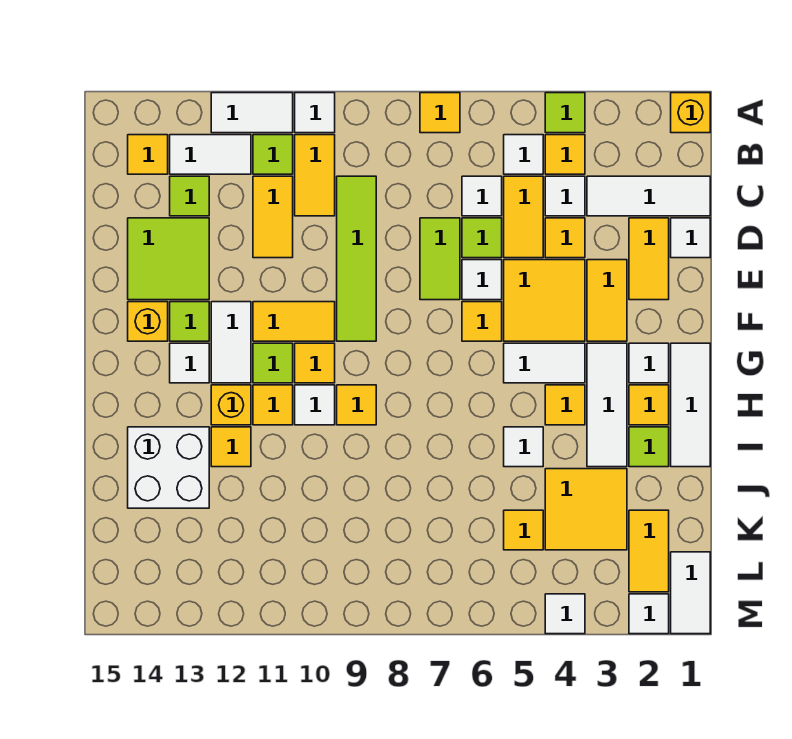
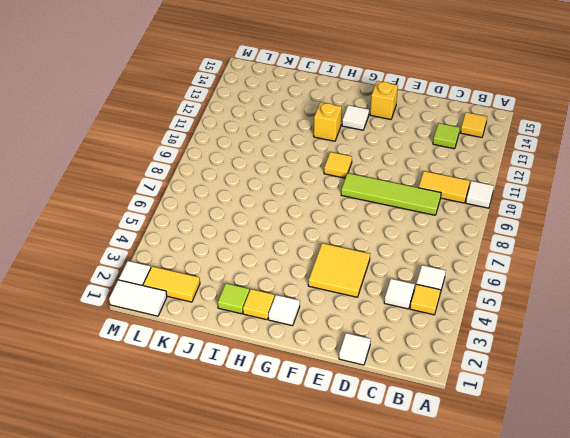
none -> yellow 1x1 brick [671,93,710,133]
none -> lime 1x1 tile [545,93,585,133]
none -> yellow 1x1 tile [420,93,460,133]
none -> white 1x2 tile [211,93,293,133]

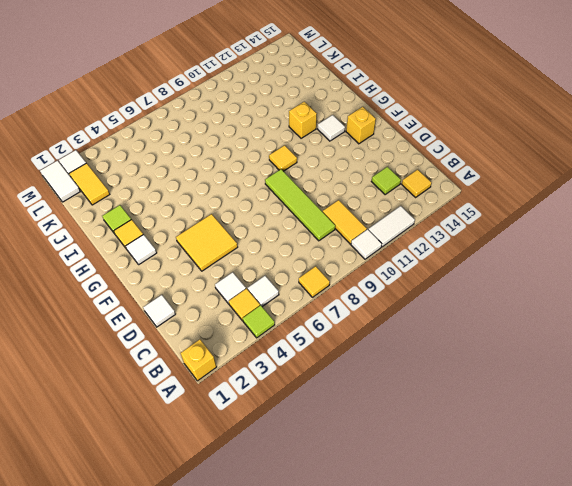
none -> lime 1x1 tile [253,135,293,174]
none -> white 1x2 tile [170,135,251,174]
none -> white 1x3 tile [587,176,710,216]
none -> yellow 1x2 tile [504,176,543,258]

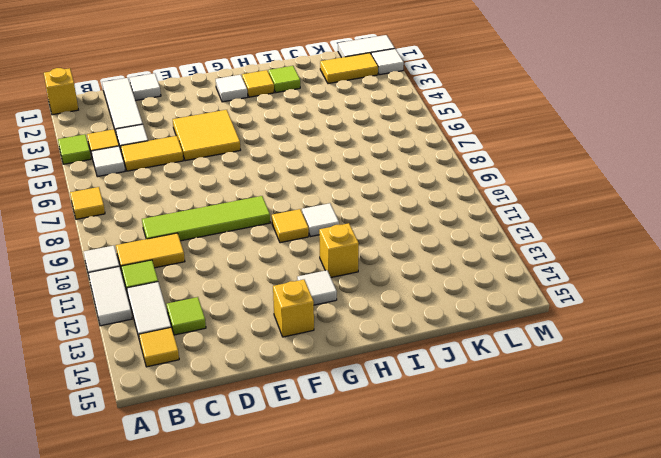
none -> white 1x1 tile [462,176,502,216]
none -> yellow 1x2 tile [253,176,293,258]
none -> yellow 1x2 tile [629,218,669,300]
none -> yellow 1x1 tile [545,218,585,258]

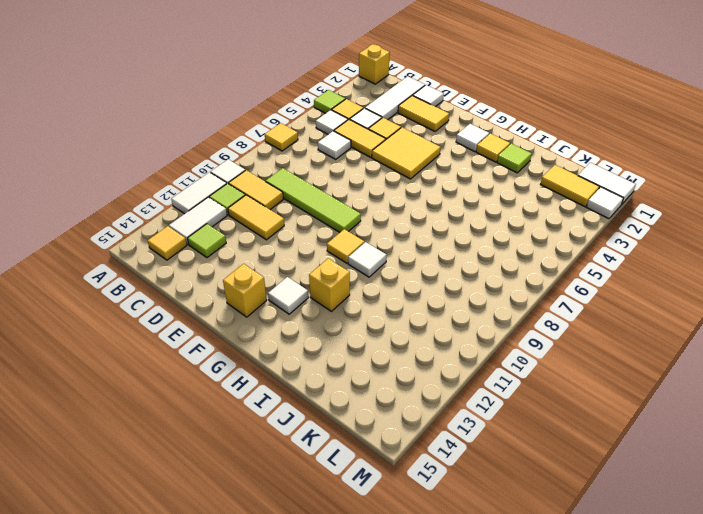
none -> lime 1x1 tile [462,218,502,258]
none -> lime 1x2 tile [420,218,460,300]
none -> lime 2x2 tile [128,218,209,300]
none -> yellow 1x2 tile [587,260,627,341]

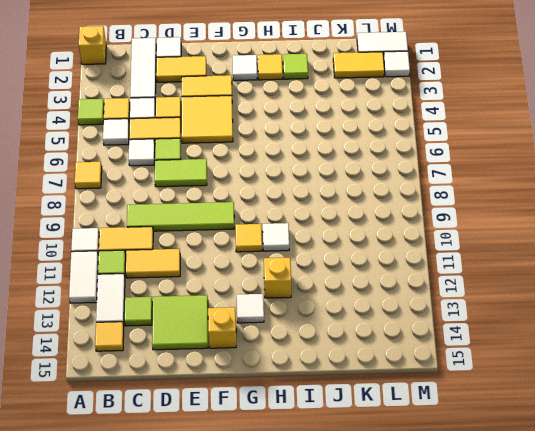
none -> white 1x1 tile [462,260,502,300]
none -> yellow 1x1 tile [462,302,502,341]
none -> yellow 1x2 tile [253,302,335,341]
none -> white 1x2 tile [211,302,251,383]

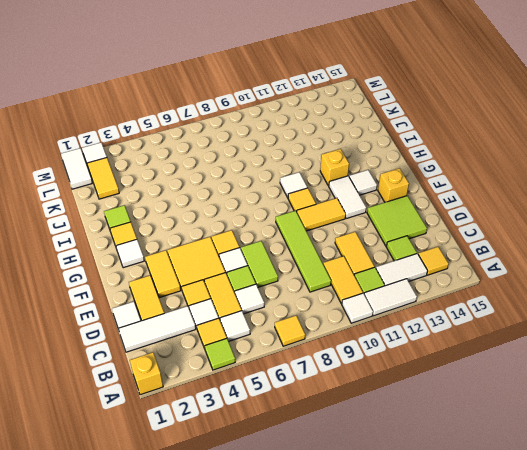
none -> lime 1x1 tile [170,302,209,341]
none -> white 1x3 tile [671,343,710,467]
none -> white 1x3 tile [587,343,627,467]
none -> white 1x2 tile [504,343,585,383]

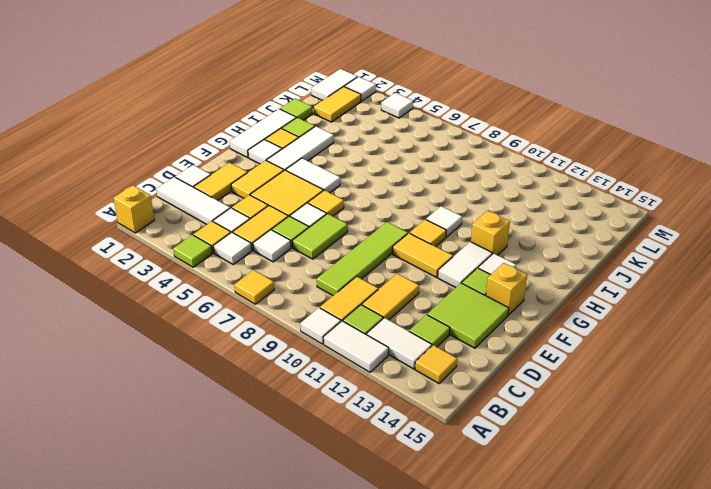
lime 1x1 tile [280,99,312,120] -> lime 1x1 tile moved to [253,343,293,383]
none -> yellow 1x1 tile [545,385,585,425]
none -> yellow 1x1 tile [337,385,376,425]
none -> yellow 1x1 tile [253,385,293,425]
none -> white 1x1 tile [504,427,543,467]

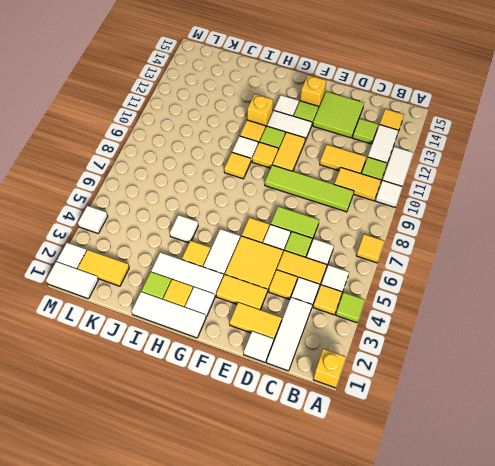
none -> yellow 1x1 tile [211,427,251,467]
none -> white 2x2 brick [128,427,209,508]
none -> yellow 2x2 tile [545,469,627,550]
none -> yellow 1x1 tile [504,510,543,550]

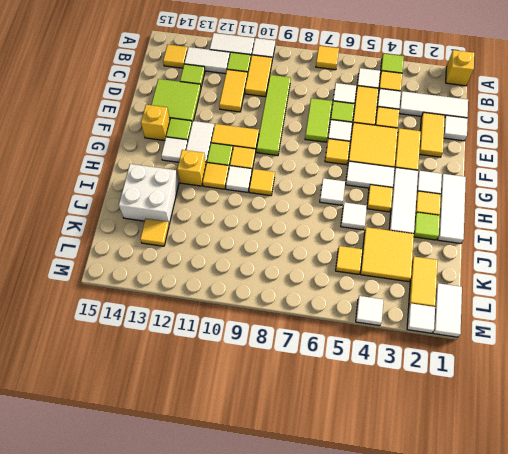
white 1x1 tile [320,178,345,205] -> none
yellow 1x1 tile [140,219,169,246] -> yellow 1x1 tile moved to [211,427,251,467]

